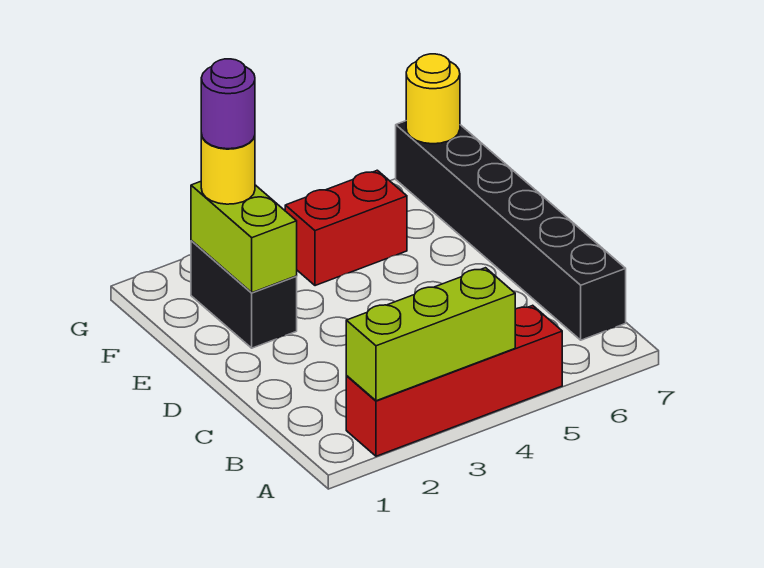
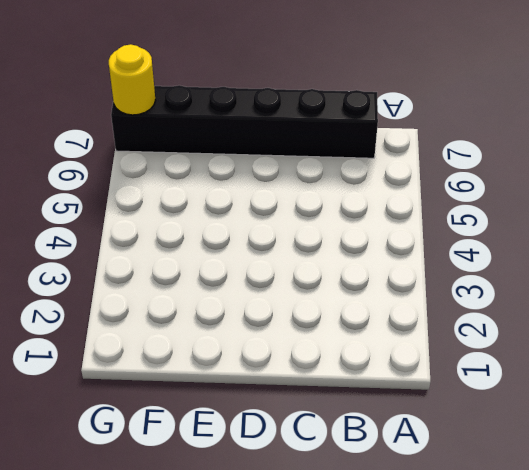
none -> red 1x4 brick [346,305,562,456]
none -> black 1x2 brick [191,241,297,348]

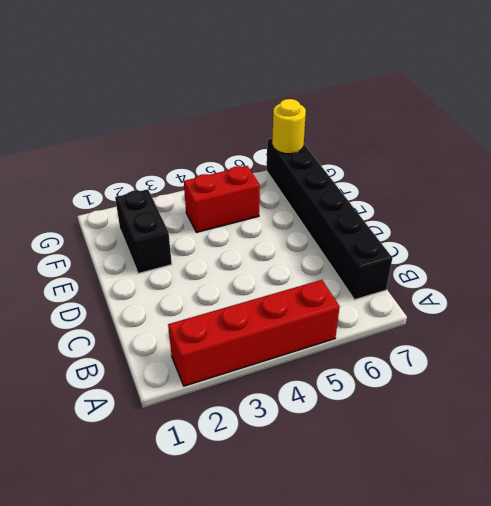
none -> lime 1x3 brick [346,268,515,401]
none -> lime 1x2 brick [191,182,297,293]

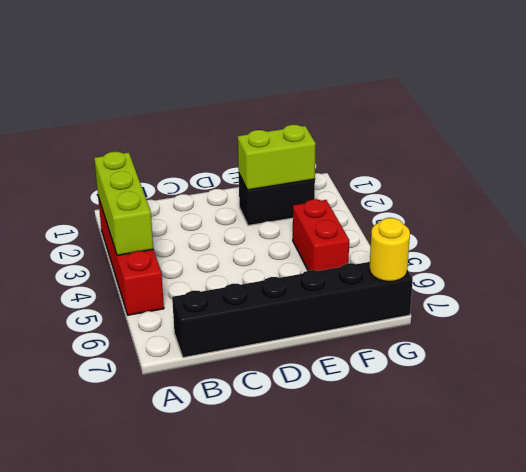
none -> yellow 1x1 round brick [201,134,255,204]
none -> purple 1x1 round brick [201,59,255,149]

